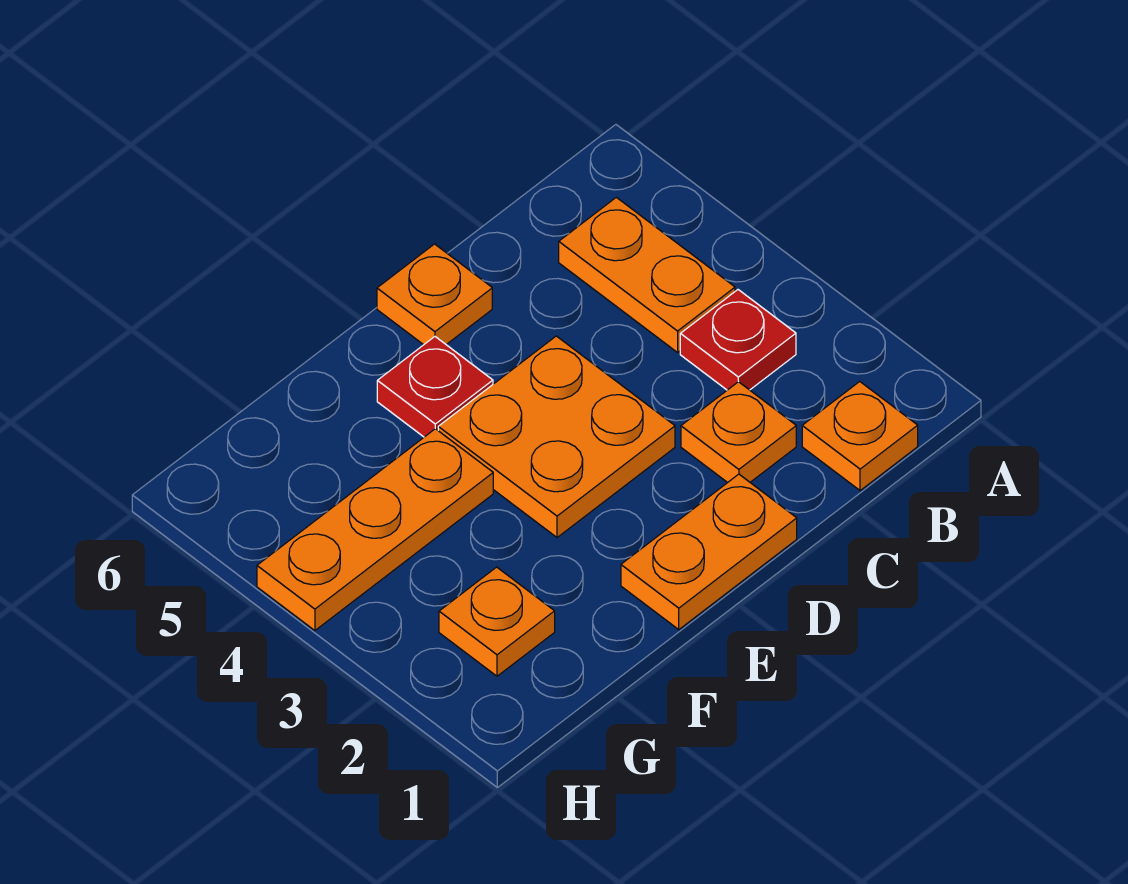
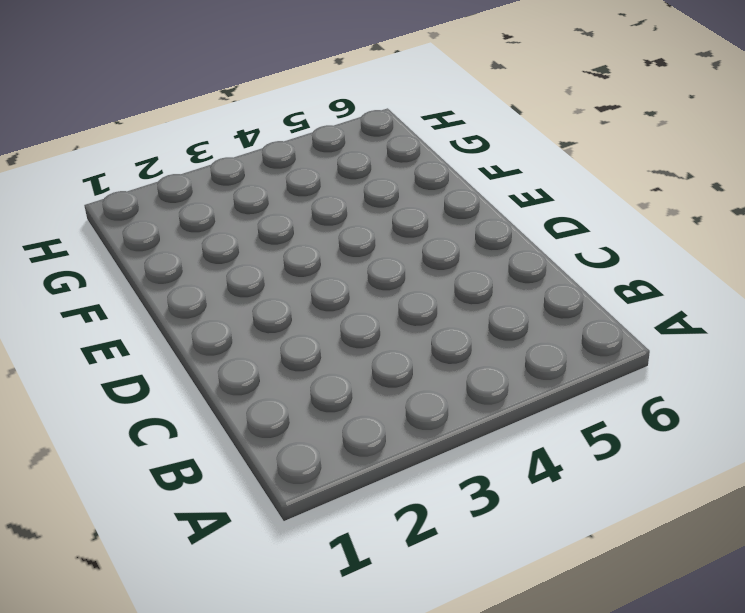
none -> orange 1x1 plate [802,382,918,491]
none -> red 1x1 plate [680,290,796,390]

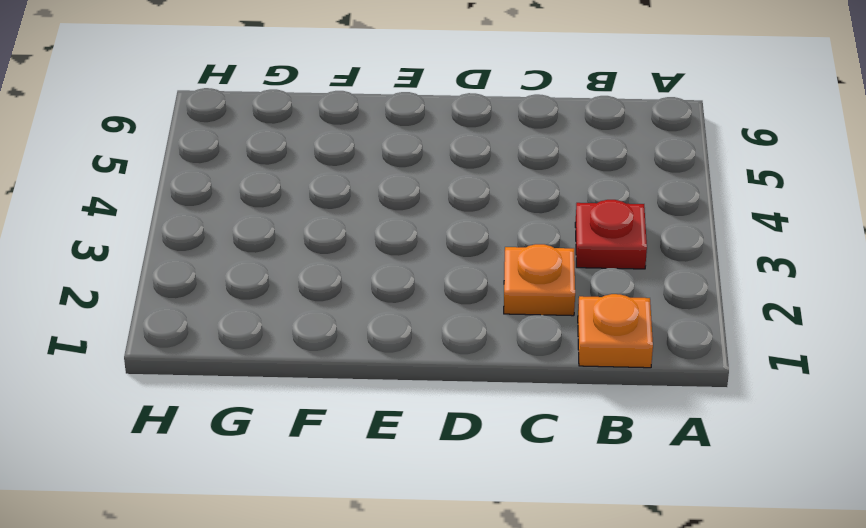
none -> orange 1x2 plate [559,197,735,352]
none -> orange 1x2 plate [621,474,797,630]

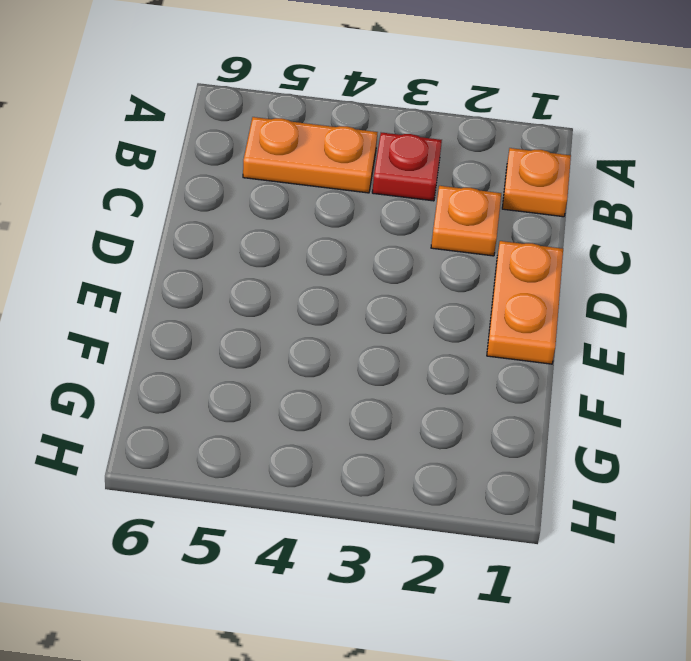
none -> orange 2x2 plate [438,336,675,538]
none -> orange 1x1 plate [377,244,492,345]

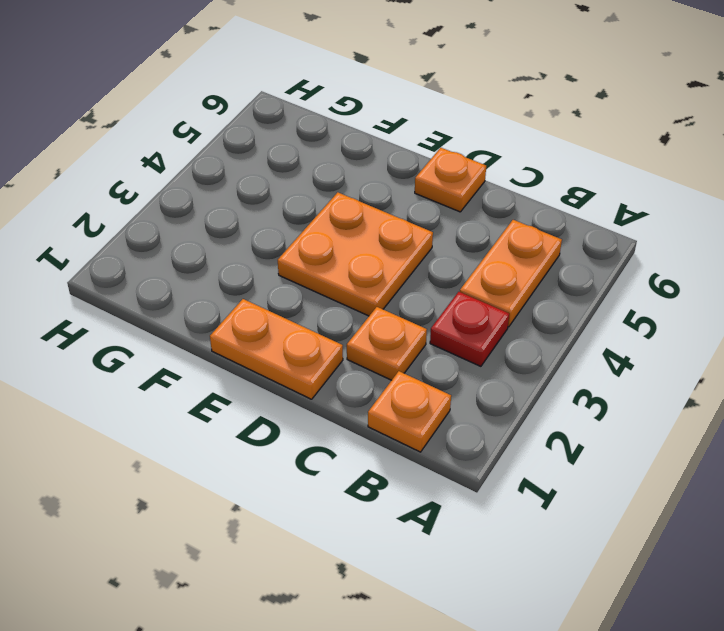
none -> red 1x1 plate [377,337,493,437]
none -> orange 1x3 plate [257,429,493,631]

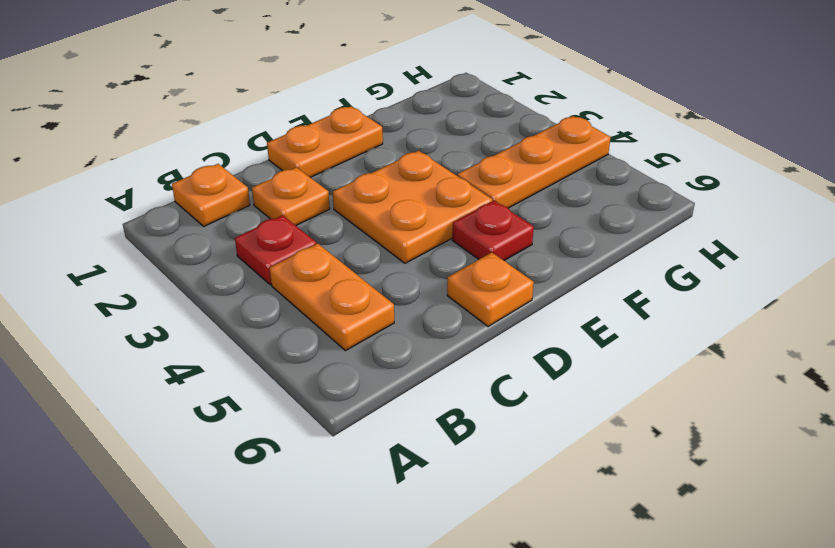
none -> orange 1x1 plate [439,567,555,676]

